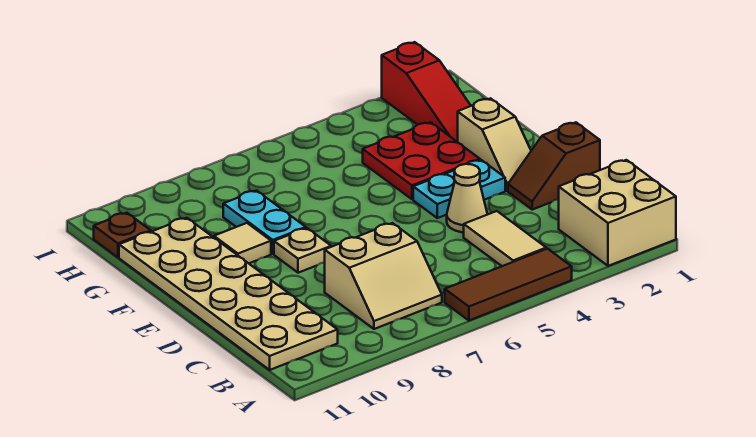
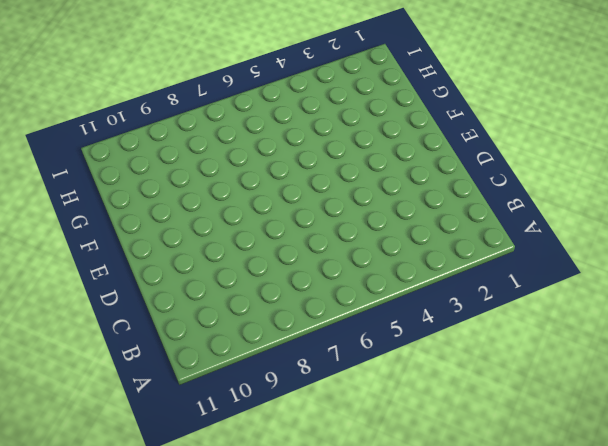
none -> tan 2x2 brick [559,160,676,266]
none -> brown 1x3 tile [445,249,572,320]
none -> tan 1x2 tile [464,211,546,266]

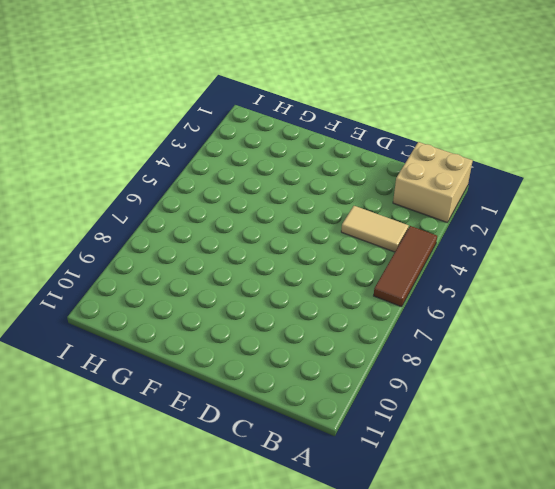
none -> tan 2x2 slope [325,223,442,329]
none -> tan 2x6 plate [119,218,338,370]
none -> brown 1x2 slope [508,122,600,210]

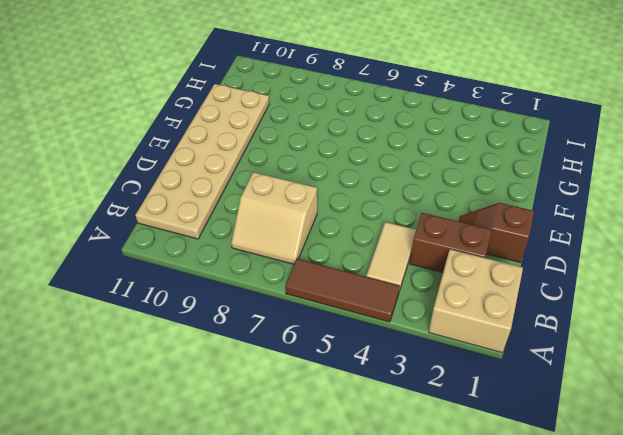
brown 1x2 brick [410,213,492,272] -> none
none -> tan 1x1 cone [447,164,488,232]
none -> tan 1x2 slope [458,98,531,191]
none -> cyan 1x2 plate [413,160,505,218]

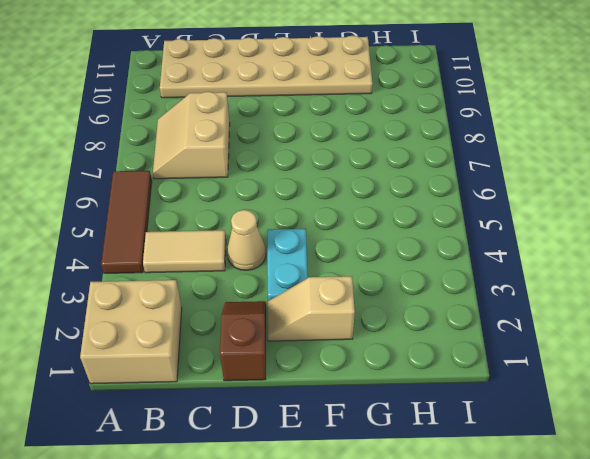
none -> tan 1x1 plate [274,228,331,273]
none -> red 2x2 plate [363,122,480,199]
none -> cyan 1x2 plate [223,191,306,254]

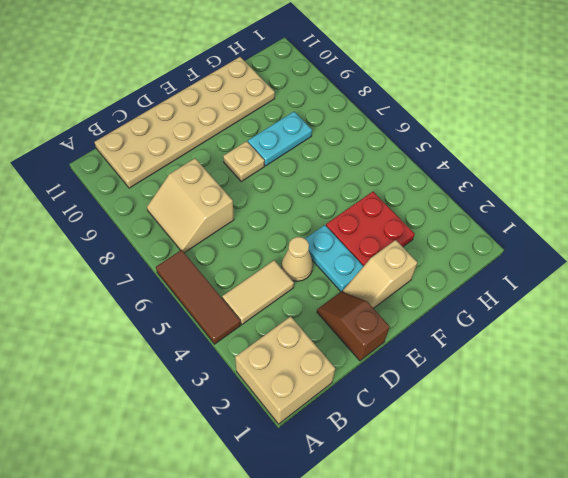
none -> tan 1x1 tile [214,223,271,263]
none -> red 1x3 slope [382,42,471,142]
none -> brown 1x1 plate [94,213,151,257]

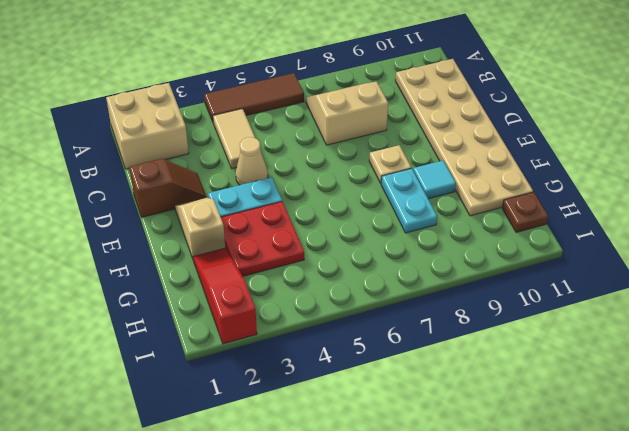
cyan 1x1 tile [413,161,456,199] -> tan 1x1 tile [214,223,271,263]

